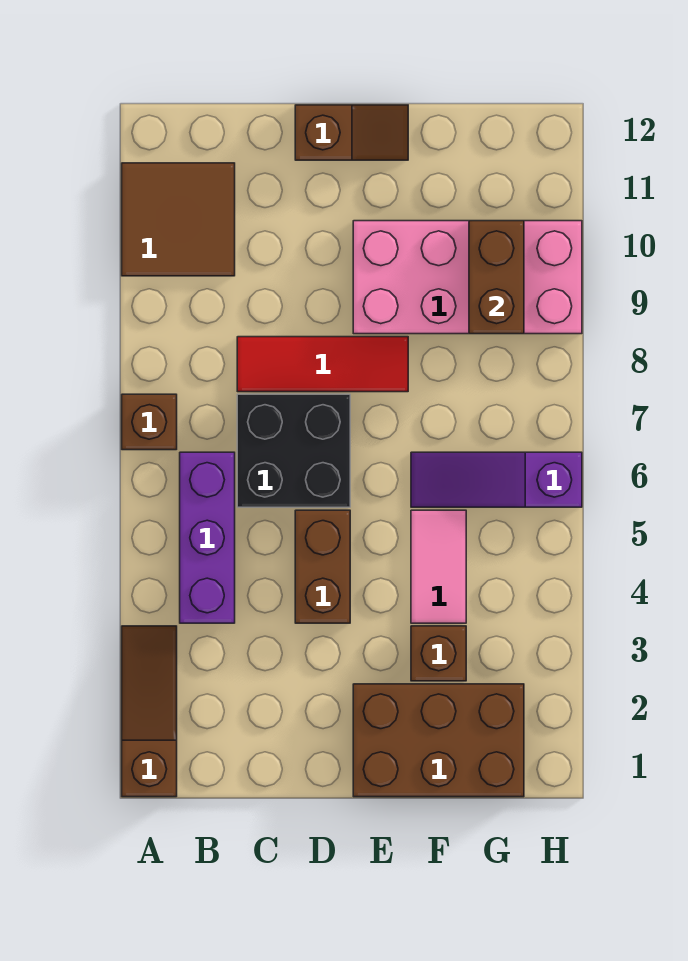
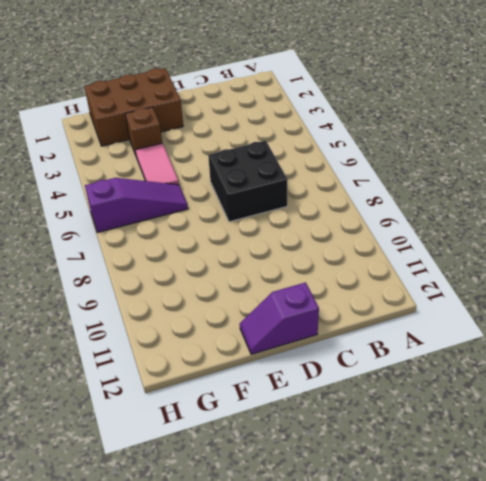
purple 1x2 slope [240,282,319,354] -> brown 1x2 slope [295,105,408,160]
none -> brown 1x3 slope [122,626,177,797]
none -> brown 1x1 brick [122,394,177,450]
none -> brown 2x2 tile [122,163,235,276]

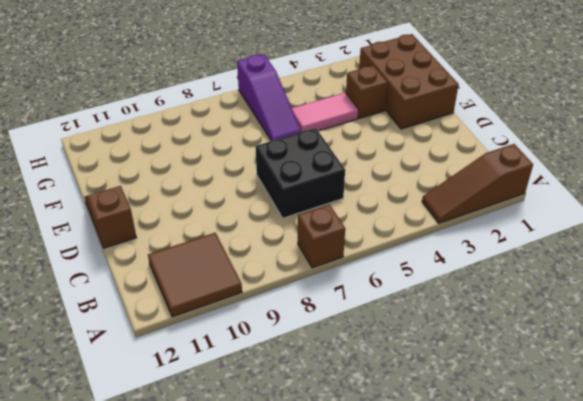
none -> purple 1x3 brick [180,452,235,623]
none -> red 1x3 tile [237,337,408,392]
none -> brown 1x2 brick [295,510,350,623]

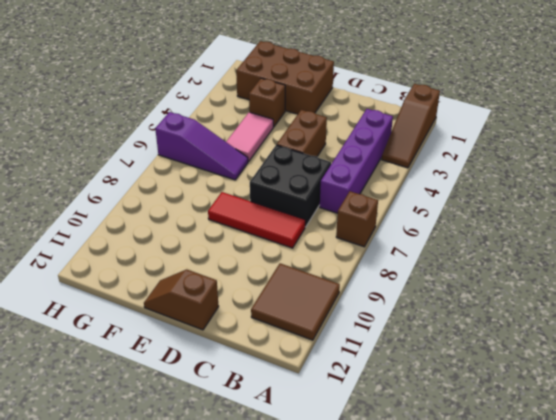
purple 1x4 brick [320,109,393,213] -> purple 1x3 brick [180,452,235,623]
none -> pink 2x4 brick [353,221,582,334]
none -> brown 1x2 brick [469,221,524,334]

